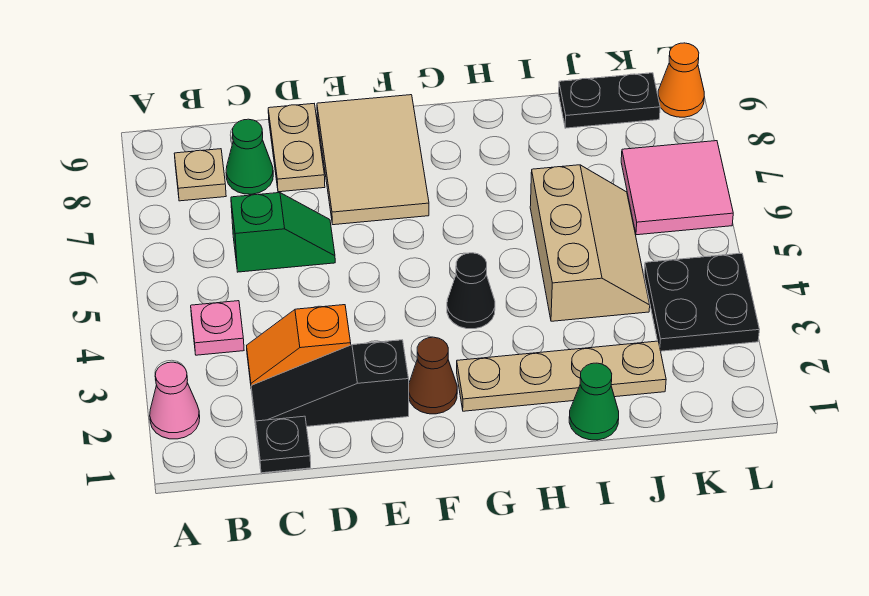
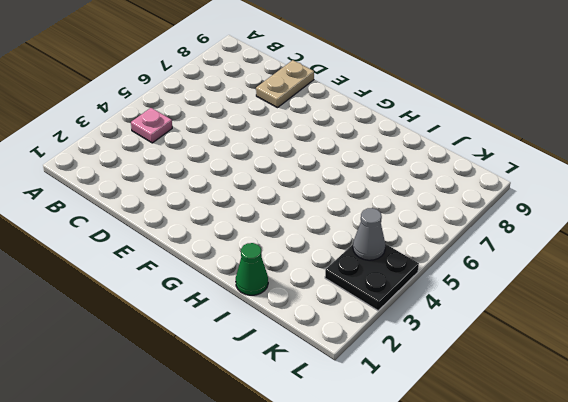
grey 1x1 cone [353,208,385,260] -> none
none -> pink 1x1 cone [150,362,200,439]
none -> tan 1x1 plate [174,149,226,201]
none -> black 1x1 plate [256,416,311,473]

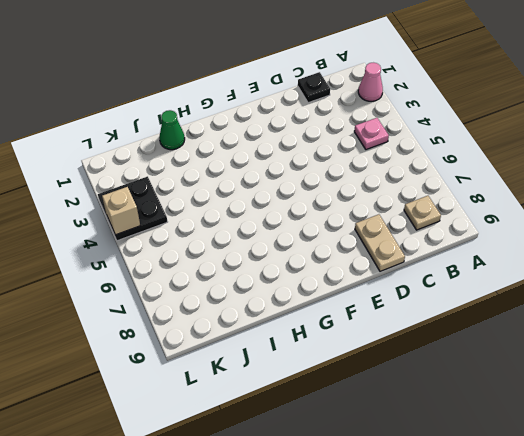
tan 1x1 brick [102,187,140,235] -> none
none -> black 1x3 slope [251,340,409,426]
none -> orange 1x2 slope [247,305,351,386]
none -> green 1x2 slope [231,193,335,272]

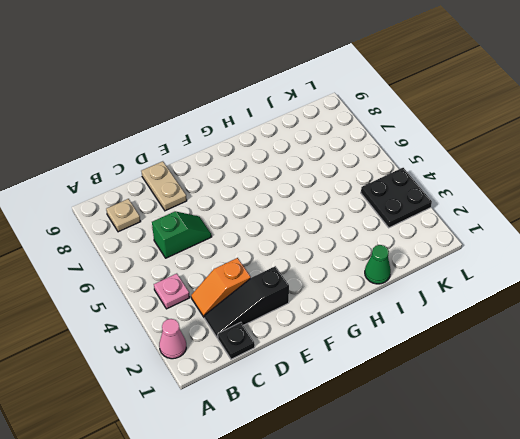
none -> green 1x1 cone [226,119,273,194]
none -> tan 2x3 tile [317,95,429,225]
none -> brown 1x1 cone [409,337,457,414]

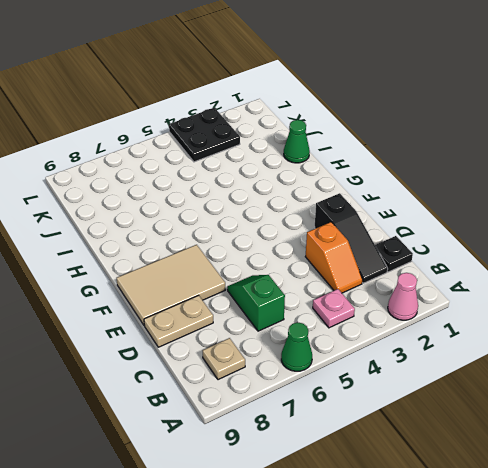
green 1x1 cone [281,322,312,371] -> green 1x1 cone moved to [226,119,273,194]
none -> brown 1x1 cone [409,337,457,414]
none -> tan 1x4 plate [457,341,666,411]
none -> black 1x1 cone [447,253,495,329]

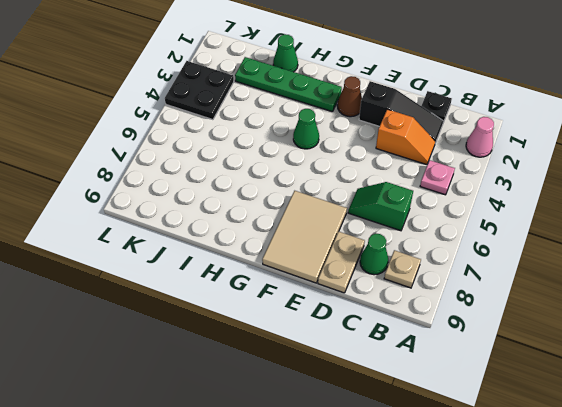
green 1x4 plate [235,57,342,112] -> tan 1x4 plate [457,341,666,411]
green 1x1 cone [293,109,319,149] -> black 1x1 cone [447,253,495,329]
none -> tan 2x3 slope [530,165,650,321]
none -> black 1x2 plate [559,73,660,128]
none -> pink 2x2 tile [621,141,733,235]

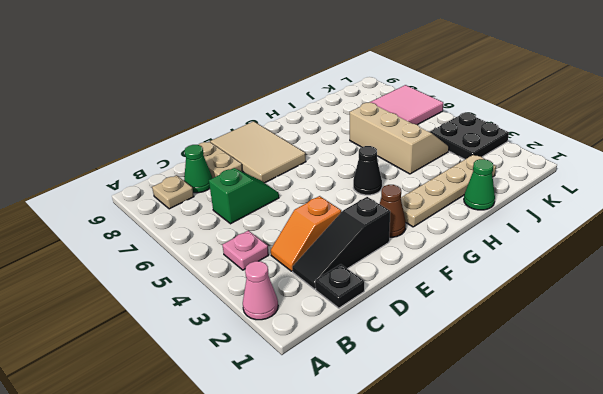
none -> black 1x2 plate [559,73,660,128]
none -> orange 1x1 cone [658,43,704,117]

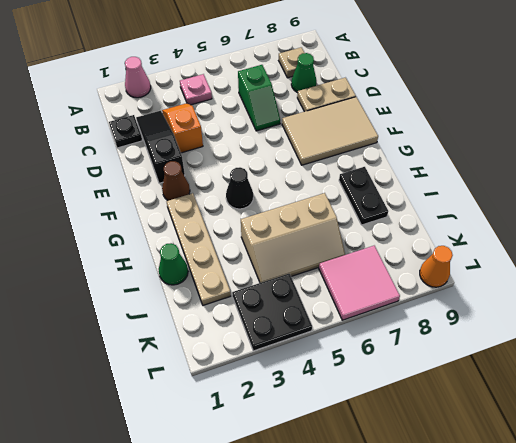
black 1x2 plate [339,167,388,225] -> black 1x2 plate moved to [559,73,660,128]

